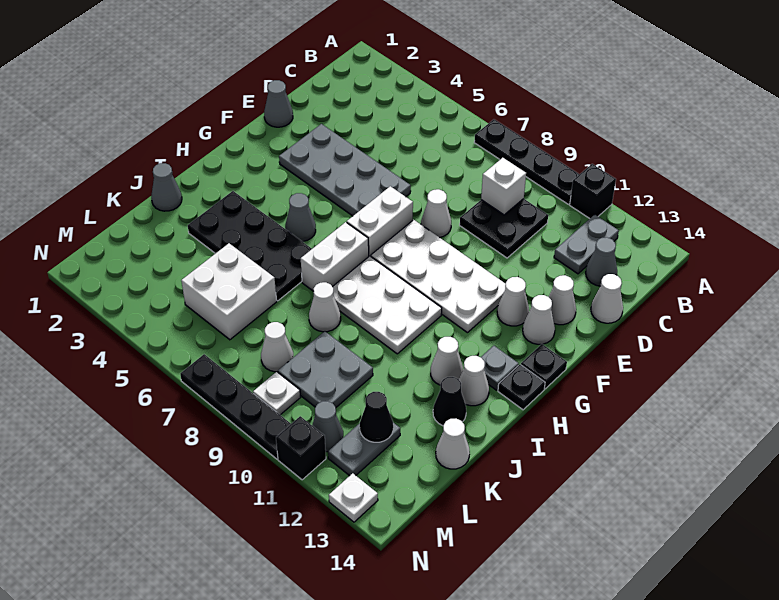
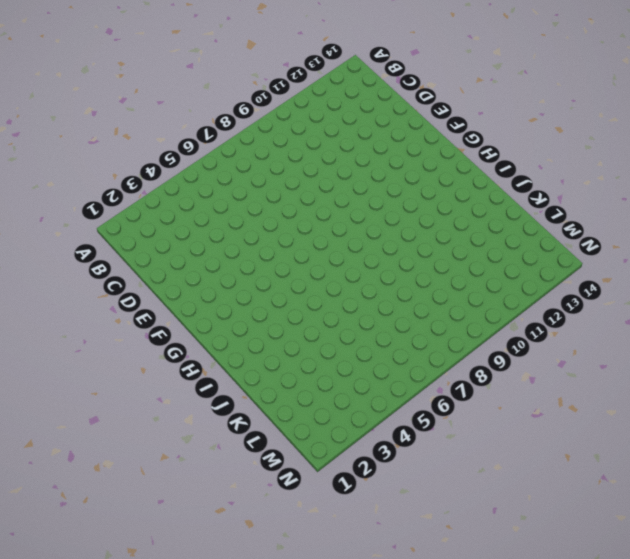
none -> black 1x4 plate [474,119,579,204]
none -> black 1x1 brick [570,164,616,218]
none -> grey 1x2 plate [554,215,619,274]
none -> black 2x2 plate [460,199,548,258]

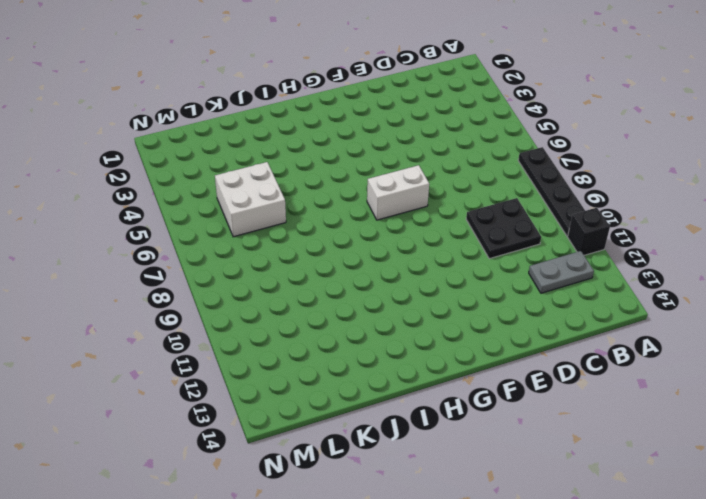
none -> grey 1x1 cone [586,237,617,286]
none -> white 1x1 cone [591,274,623,323]
none -> grey 1x1 cone [264,80,293,127]
none -> grey 2x4 plate [279,124,411,216]

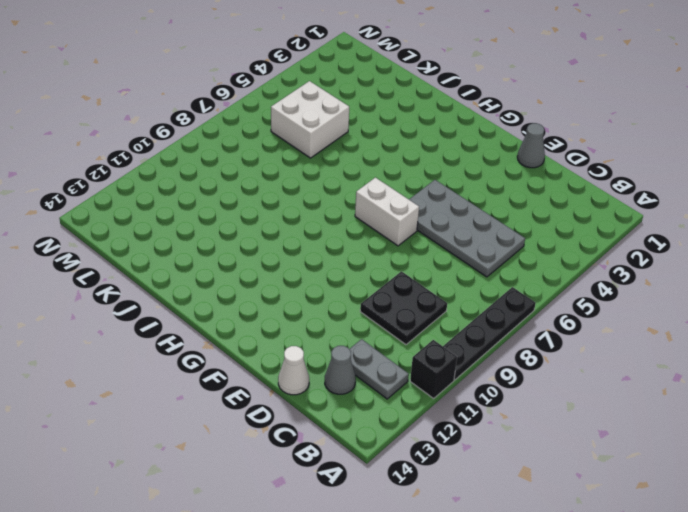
grey 2x4 plate [409,180,525,277] -> grey 2x4 plate turned to [279,124,411,216]
none -> white 1x1 cone [421,189,451,238]
none -> white 1x1 cone [549,275,576,325]
none -> white 2x4 plate [371,220,506,333]
none -> white 1x1 cone [497,277,529,326]

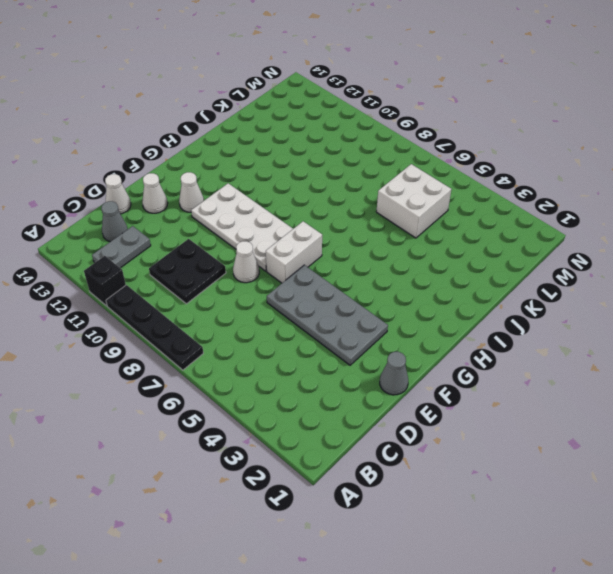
none -> white 1x1 cone [523,295,555,344]
none -> black 1x1 plate [521,344,567,389]
none -> grey 1x1 cone [285,193,316,242]
none -> white 1x2 brick [301,222,369,291]

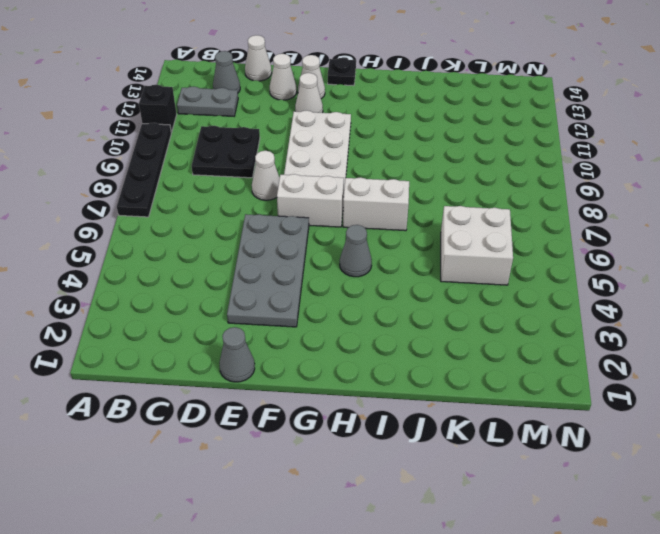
none -> white 2x3 plate [333,256,442,354]
none -> grey 1x1 plate [481,346,519,390]
none -> black 1x1 plate [498,365,545,410]
none -> black 2x4 plate [188,191,312,301]

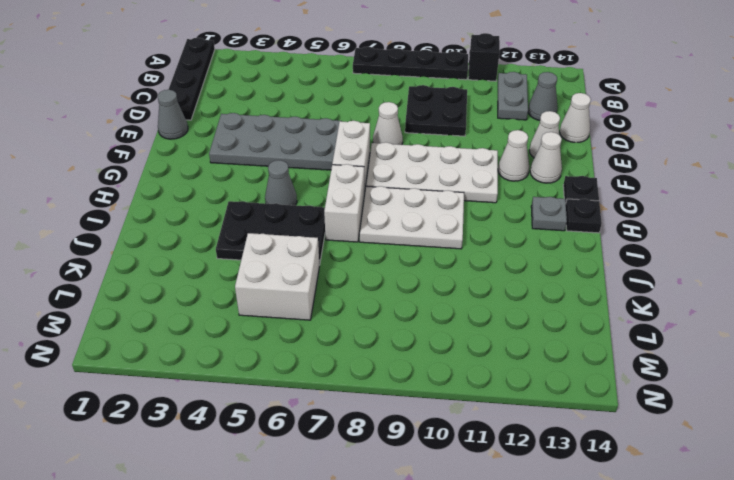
black 1x4 plate [168,38,215,120] -> black 1x4 plate turned to [180,354,291,459]
black 2x3 plate [216,201,325,265] -> black 2x4 plate [188,191,312,301]
none -> white 1x1 cone [431,337,463,385]
none -> white 1x1 cone [459,356,489,406]
none -> grey 1x1 cone [151,163,182,211]
none -> white 1x1 cone [309,282,341,332]

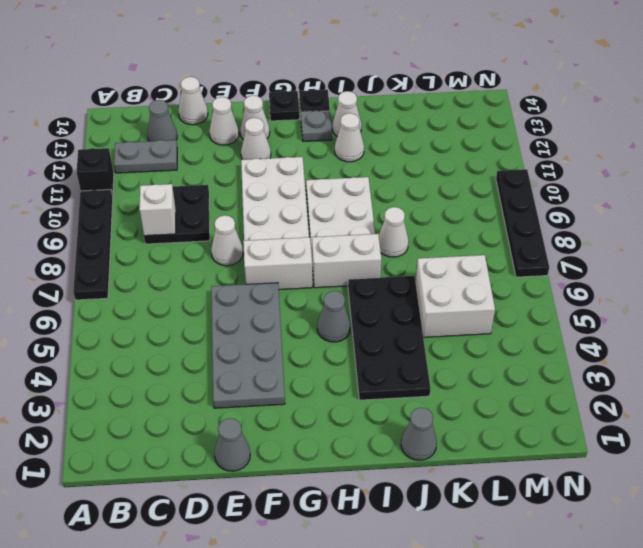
none -> black 1x1 cone [433,377,466,426]
none -> grey 2x2 plate [278,331,373,407]
none -> white 1x1 cone [436,419,470,469]
none -> white 1x1 cone [261,322,293,372]

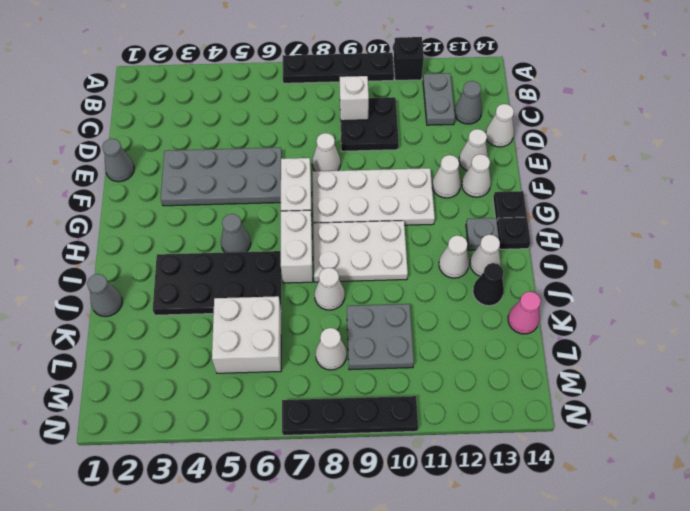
pink 1x1 cone [508,292,541,334] -> white 1x1 cone [436,419,470,469]
none -> grey 1x2 plate [328,423,400,476]
none -> white 1x1 plate [253,372,301,415]
none -> grey 1x1 cone [312,401,343,452]
none -> black 1x1 brick [276,416,326,480]

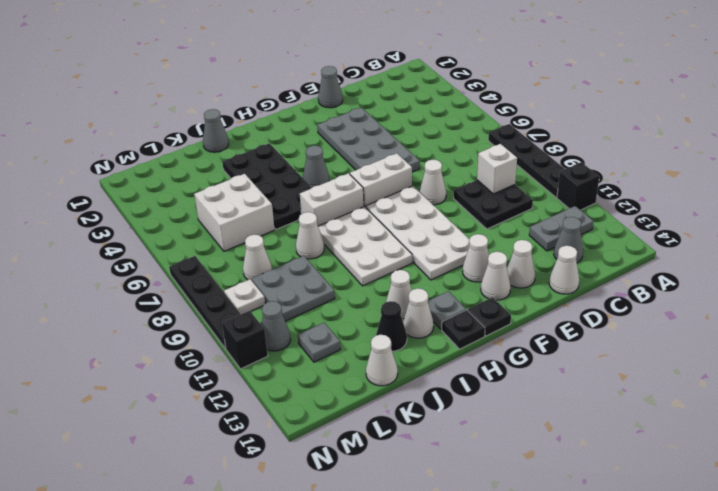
grey 1x1 plate [298,323,341,362] -> grey 1x2 plate [328,423,400,476]
none -> white 1x1 plate [329,473,378,522]
none -> black 1x1 cone [360,392,393,442]

